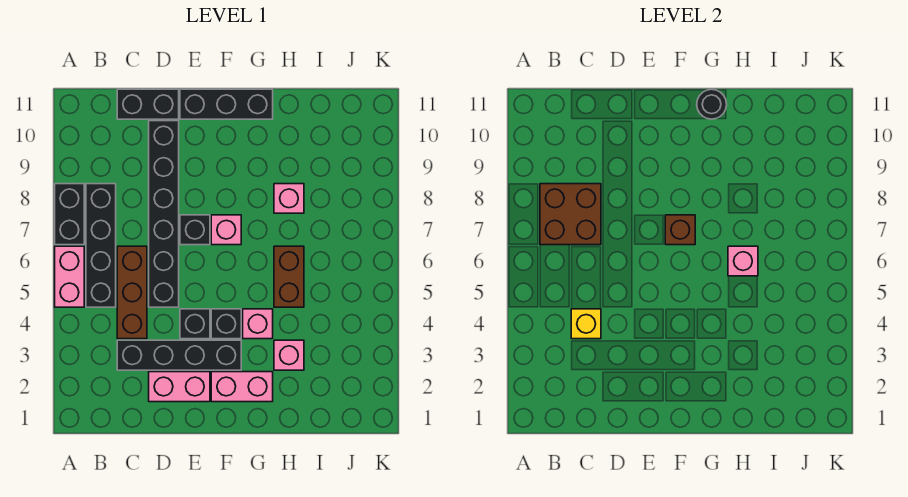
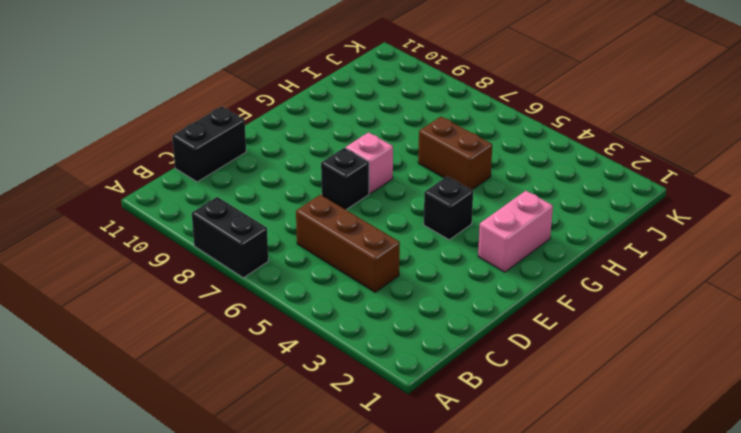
none -> pink 1x2 brick [55,246,84,307]
none -> black 1x4 brick [86,184,116,307]
none -> black 1x4 brick [117,340,241,370]

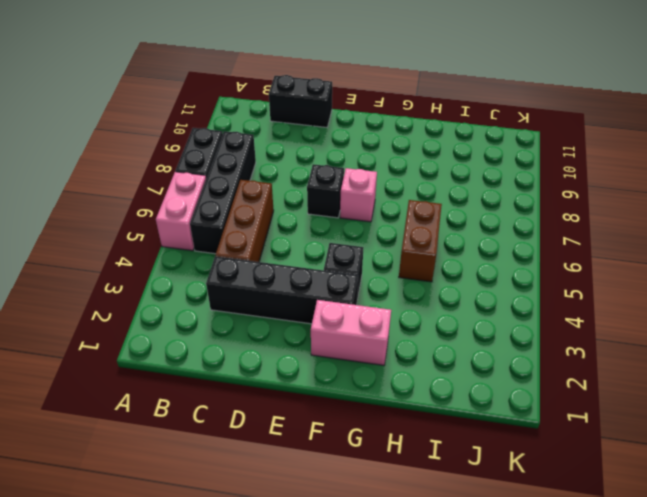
none -> pink 1x2 brick [149,372,210,402]
none -> black 1x6 brick [149,121,179,307]
none -> black 1x1 brick [180,309,210,339]

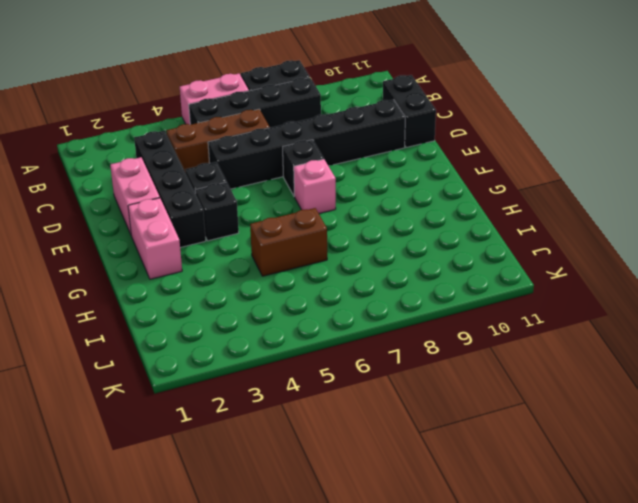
none -> black 1x3 brick [180,89,273,119]
none -> pink 1x1 brick [243,309,273,339]
none -> pink 1x1 brick [274,340,304,370]

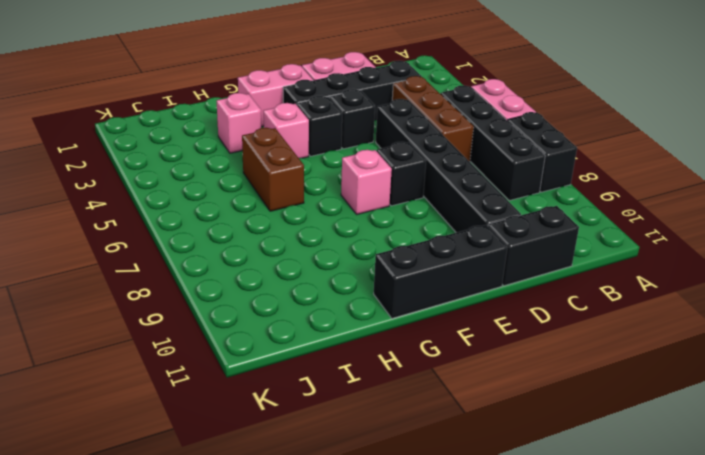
none -> pink 1x1 brick [274,184,304,213]
none -> brown 2x2 brick [540,184,601,245]
none -> yellow 1x1 brick [571,309,601,339]

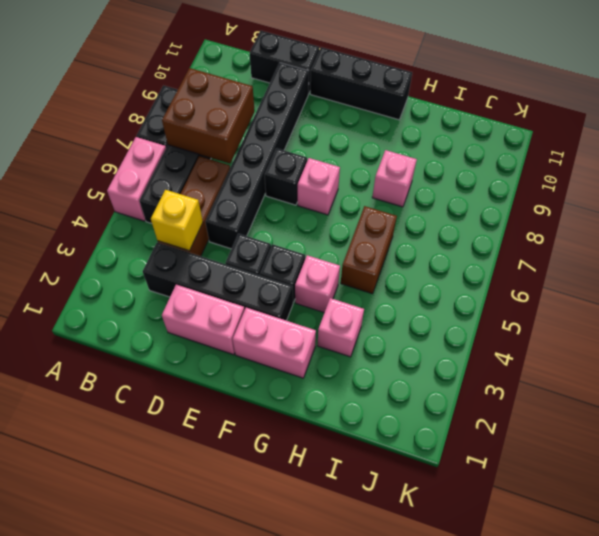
none -> brown 1x1 brick [665,215,695,245]
none -> black 1x1 round brick [697,89,727,119]
none -> pink 1x1 brick [728,246,758,276]

